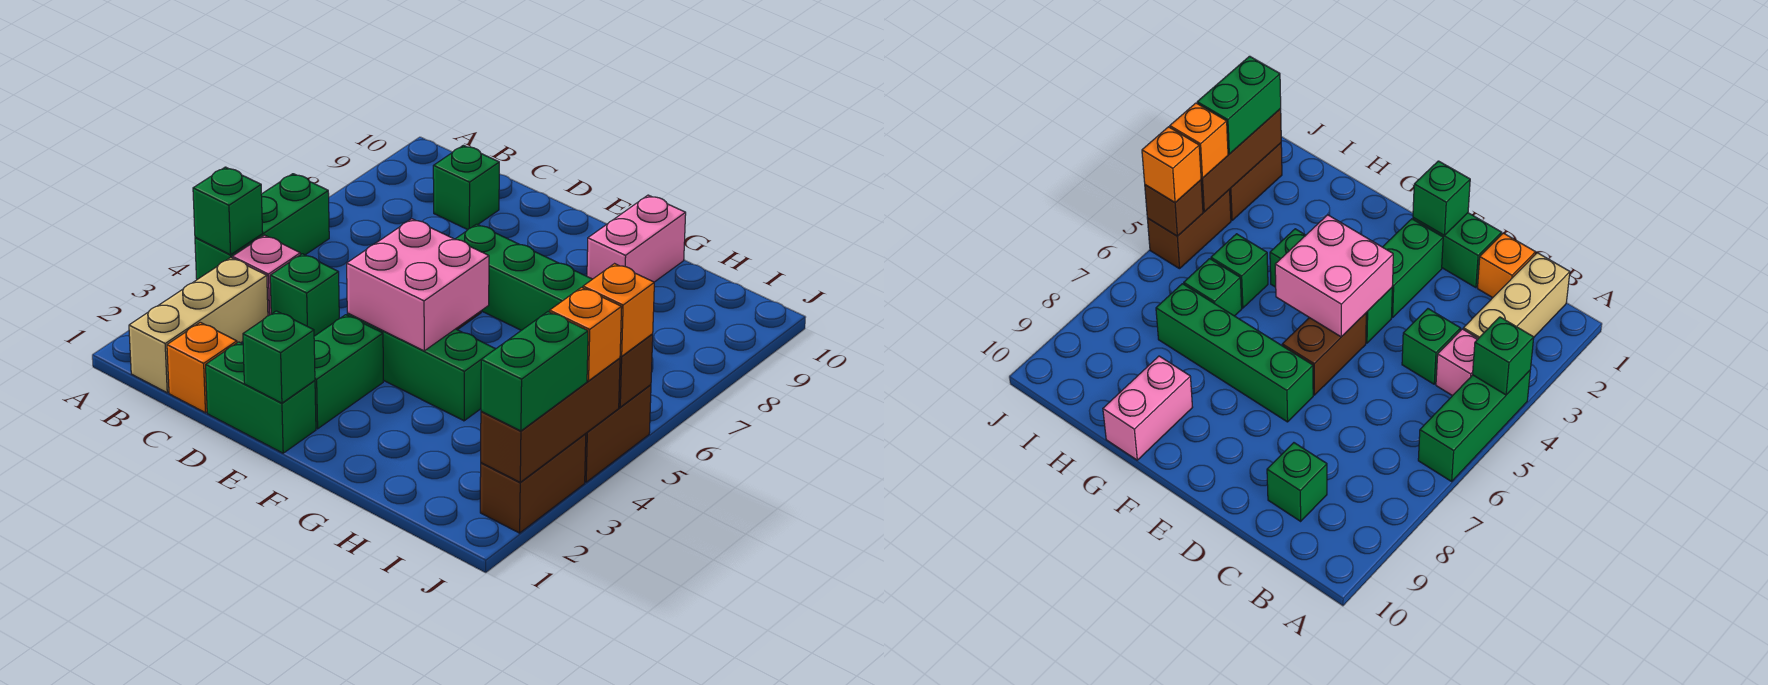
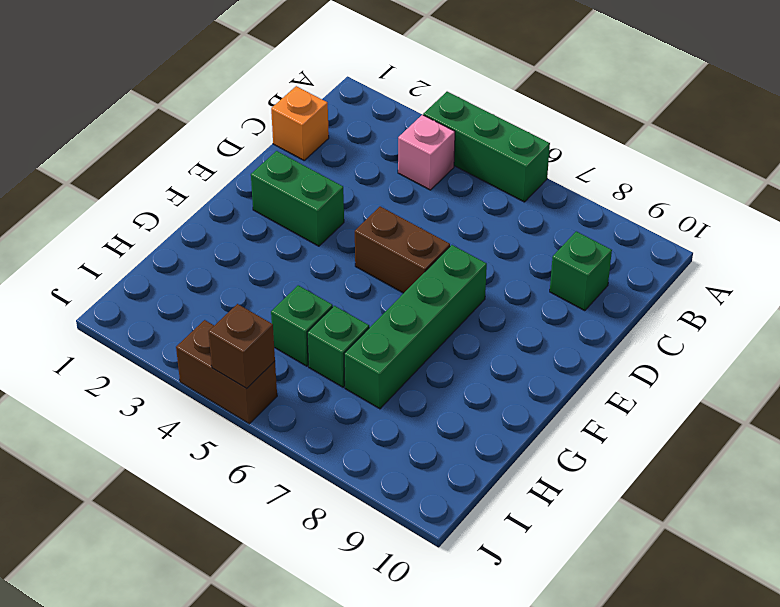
none -> tan 1x3 brick [129,258,268,393]
none -> green 1x1 brick [270,254,339,336]
none -> green 1x2 brick [206,342,316,453]

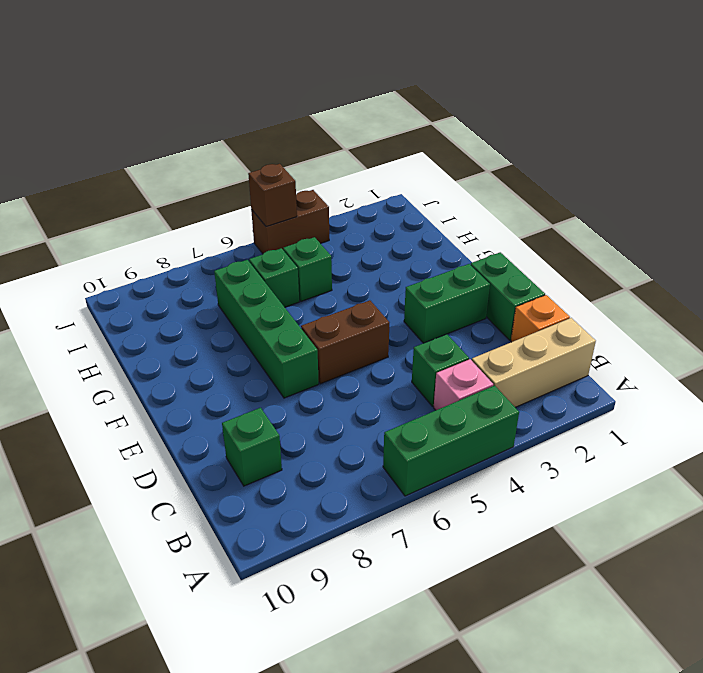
none -> green 1x3 brick [347,313,495,421]
none -> pink 1x2 brick [587,195,686,282]
none -> brown 1x2 brick [480,434,586,533]

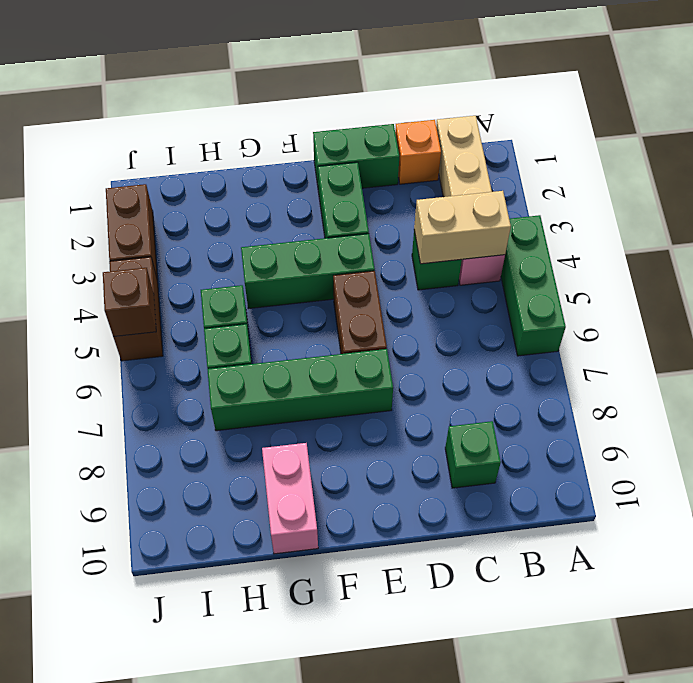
tan 1x2 brick [414,191,511,264] -> none
none -> green 1x1 brick [193,167,263,255]
none -> green 1x1 brick [243,311,315,403]
none -> pink 2x2 brick [347,219,489,351]

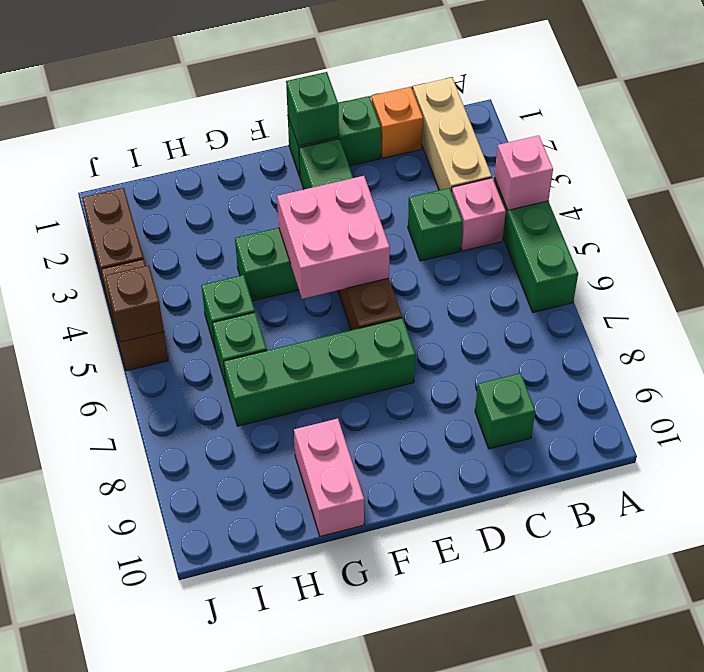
pink 1x1 brick [495,135,553,210] -> green 1x1 brick [193,167,263,255]
none -> brown 1x3 brick [481,358,620,482]
none -> green 1x2 brick [481,312,588,431]
none -> orange 1x1 brick [550,287,622,381]

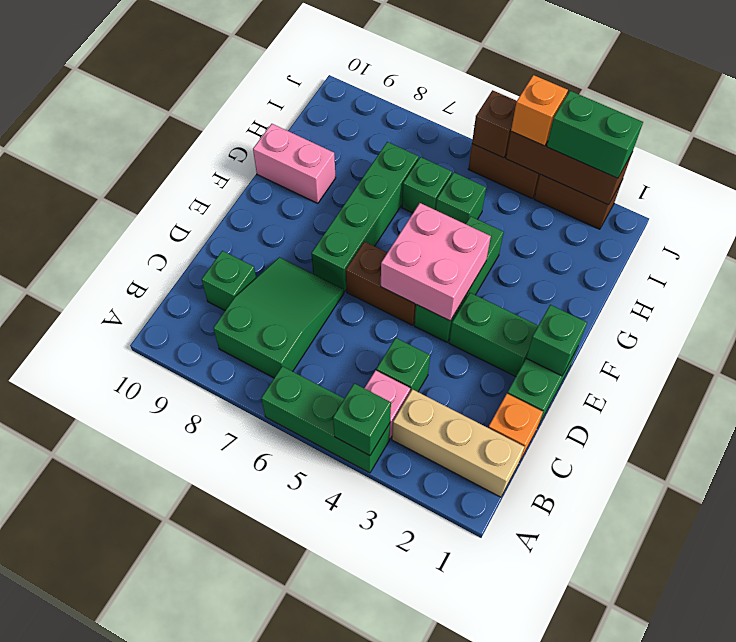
green 2x3 slope [213,257,344,378] -> none
none -> orange 1x1 brick [583,264,654,356]

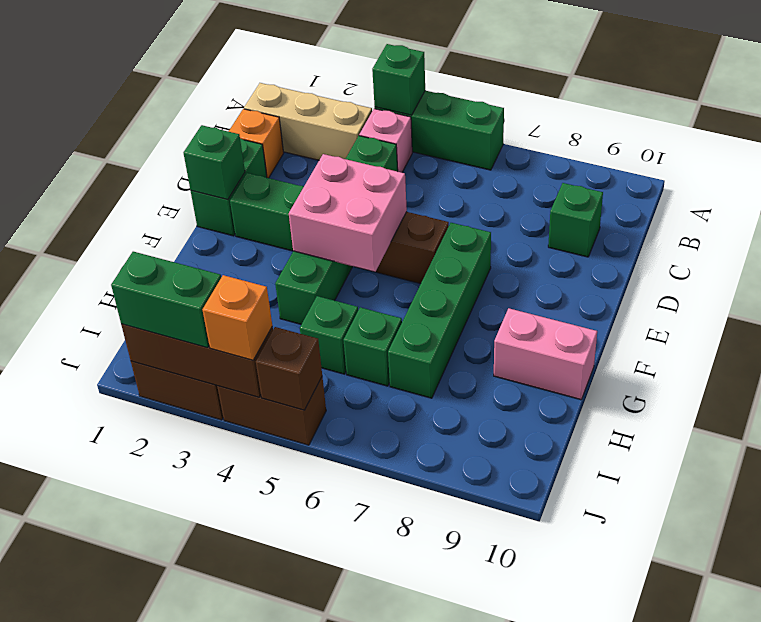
none -> orange 1x1 brick [583,264,654,356]

